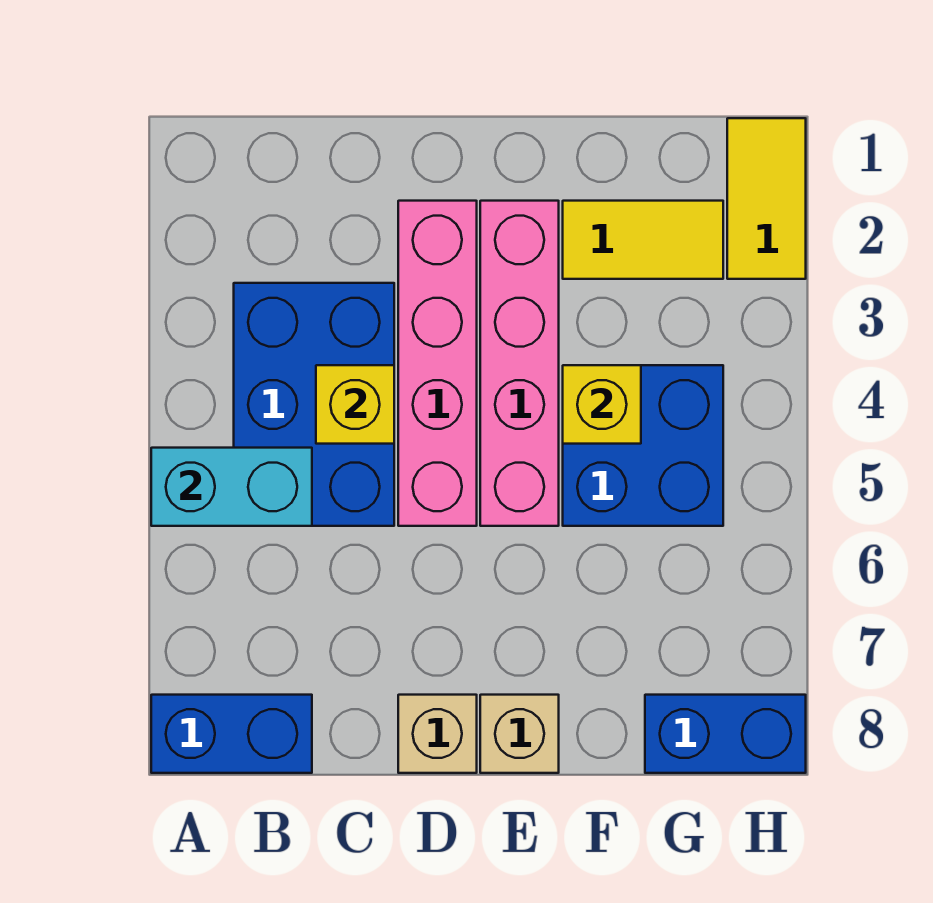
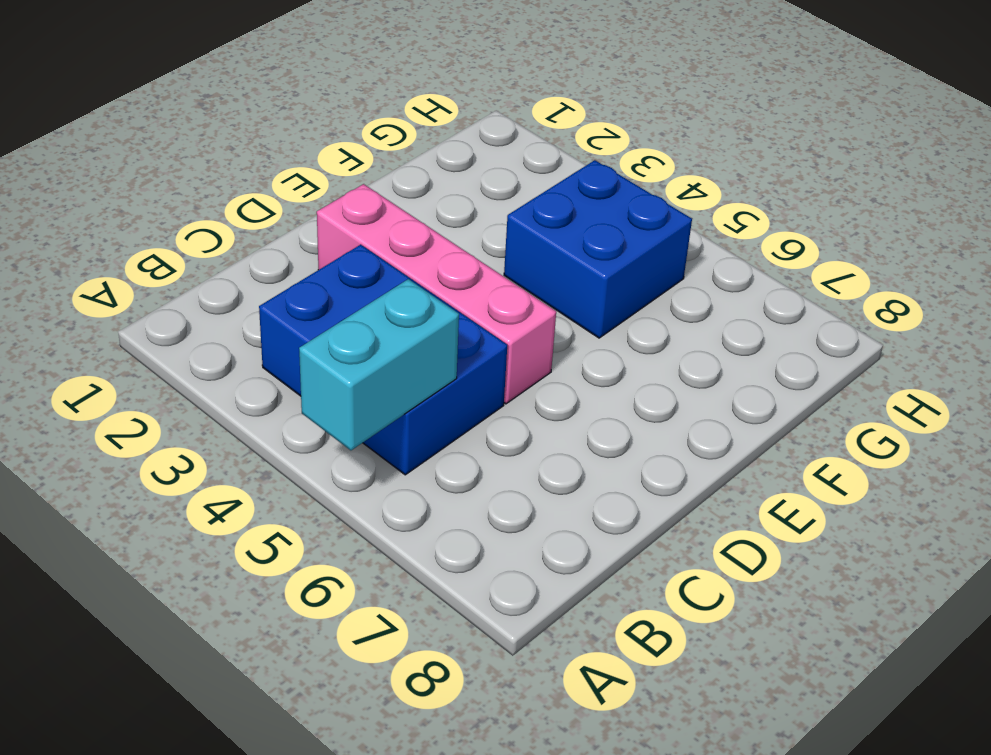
none -> blue 1x2 brick [151,695,312,773]
none -> tan 1x1 brick [398,695,477,773]
none -> pink 1x4 brick [480,201,559,526]

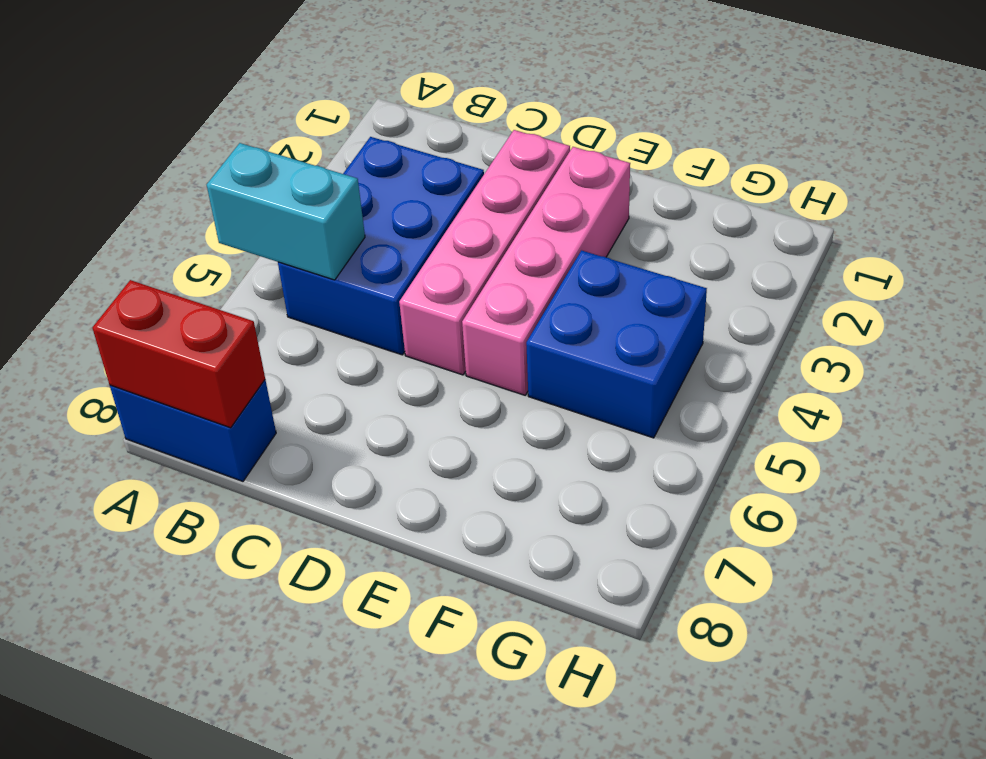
red 1x2 brick [93,280,265,428] -> none
none -> tan 1x1 brick [398,695,477,773]
none -> tan 1x1 brick [480,695,559,773]
none -> yellow 1x2 tile [563,201,723,279]

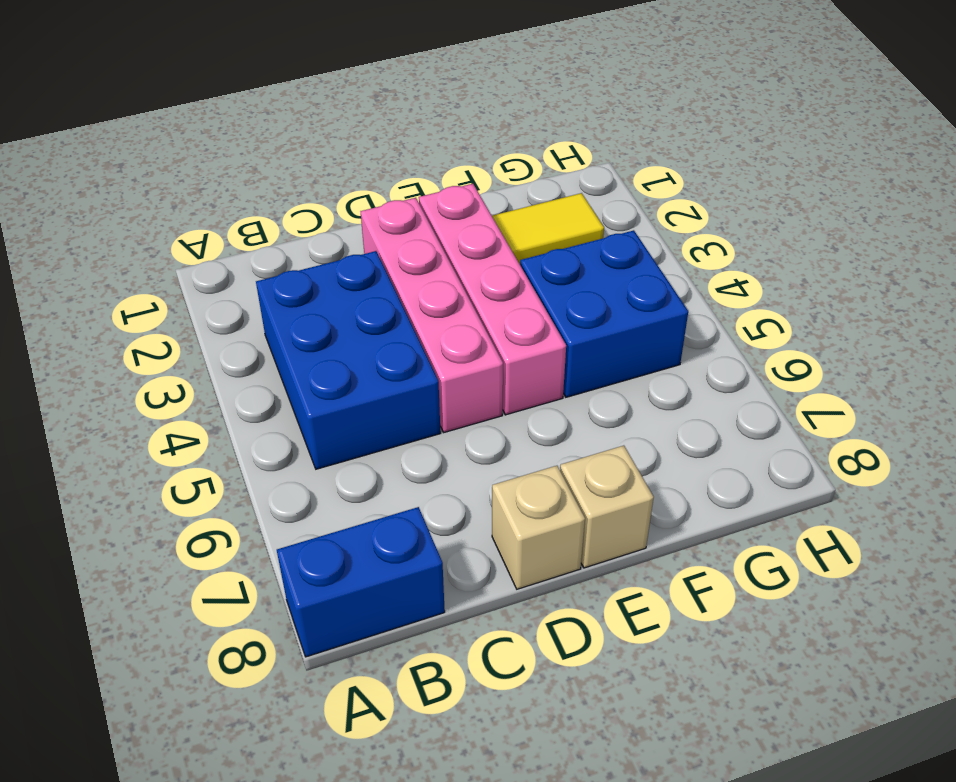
none -> blue 1x2 brick [645,695,806,773]
none -> yellow 1x2 tile [727,118,806,279]
none -> cyan 1x2 brick [151,448,312,526]

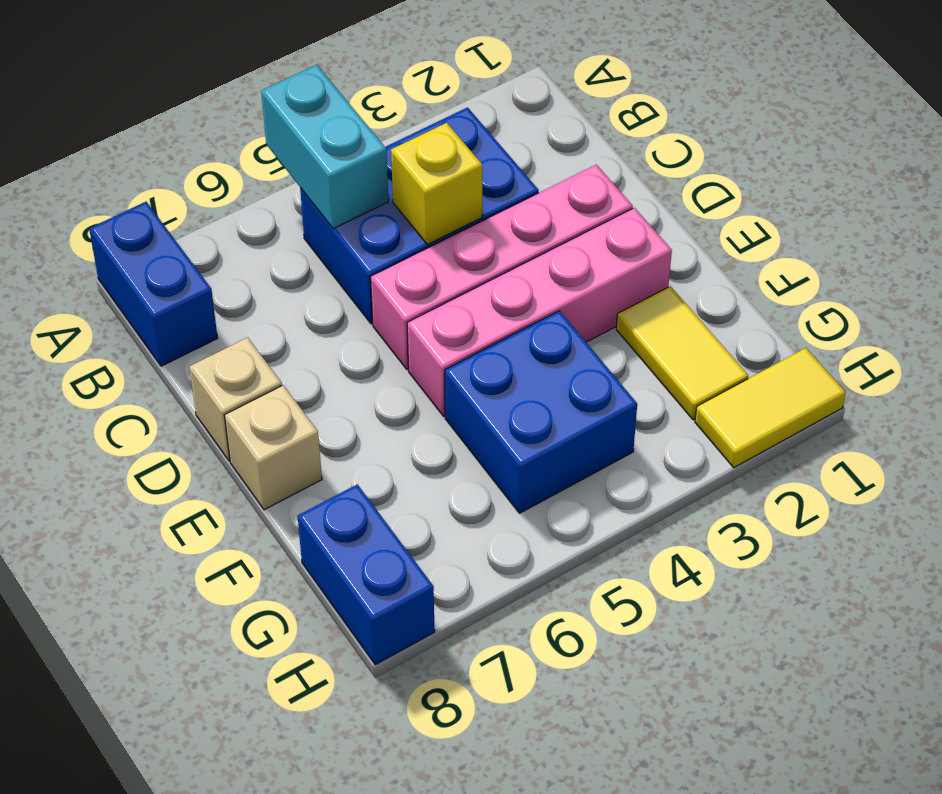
none -> yellow 1x1 brick [563,365,641,444]

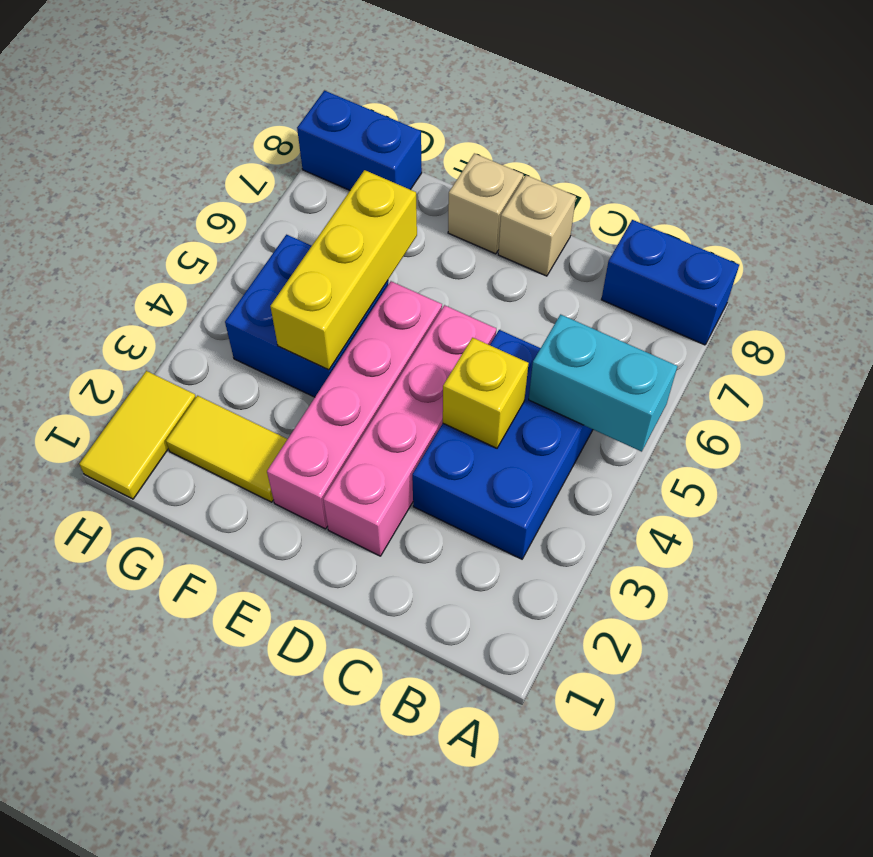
yellow 1x3 brick [270,170,417,370] -> yellow 1x1 brick [563,365,641,444]

